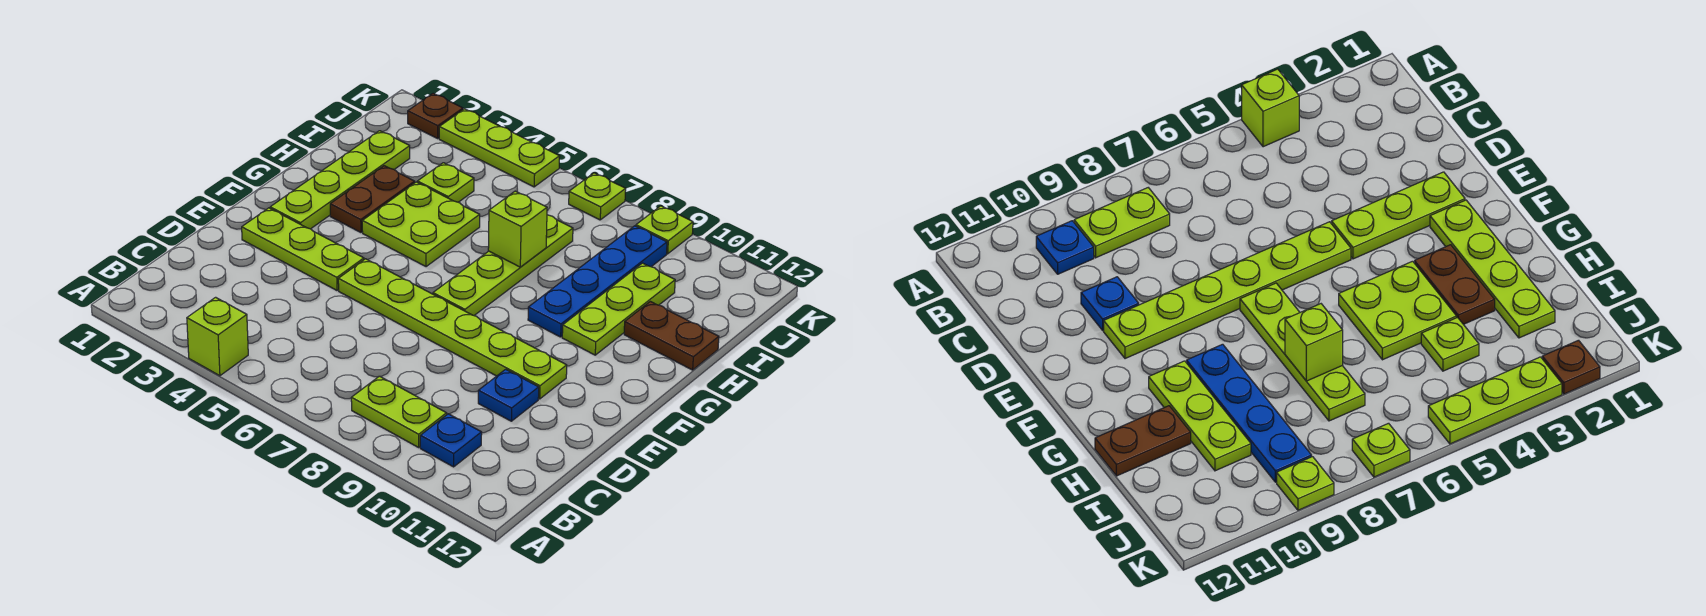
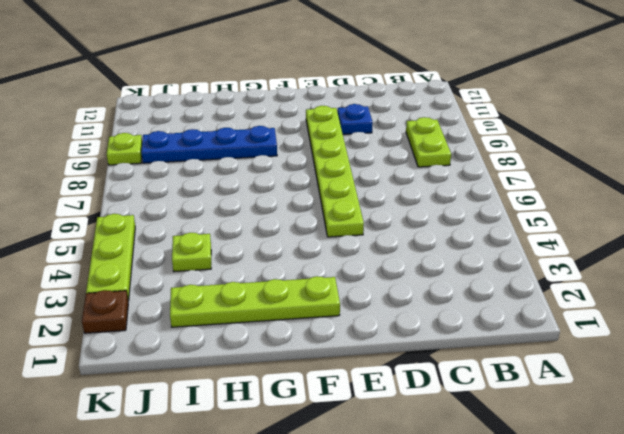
none -> lime 1x1 brick [187,297,248,376]
none -> blue 1x1 plate [420,414,482,467]
none -> lime 1x3 plate [242,208,364,290]

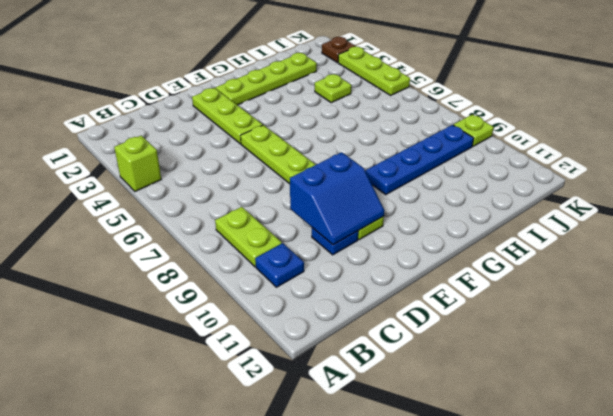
blue 2x2 slope [290,152,384,245] -> none
none -> lime 1x4 plate [433,215,573,315]
none -> brown 1x2 plate [330,166,415,232]
none -> lime 2x2 plate [362,182,480,267]

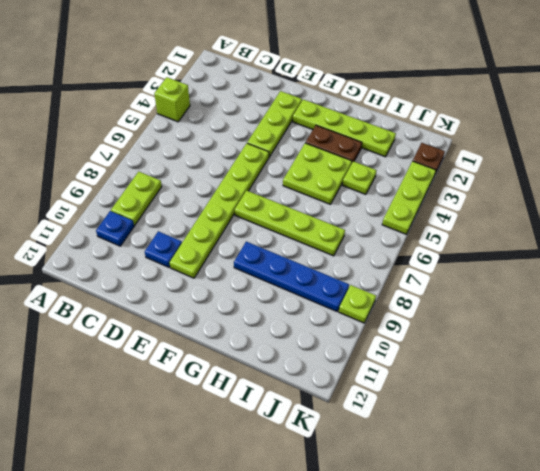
none -> lime 1x3 plate [562,263,675,355]
none -> brown 1x2 plate [624,302,719,370]
none -> lime 1x1 plate [569,173,626,220]

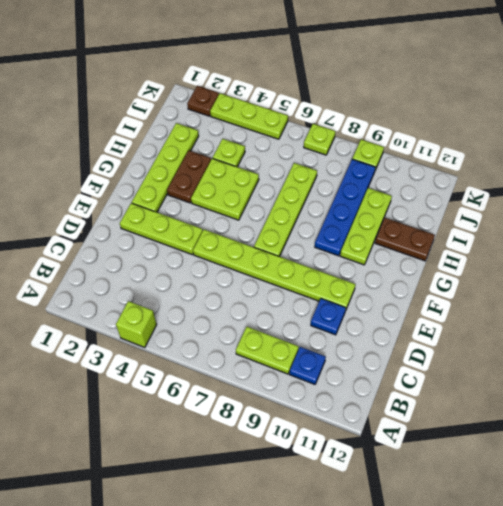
none -> lime 1x1 brick [488,191,547,267]

